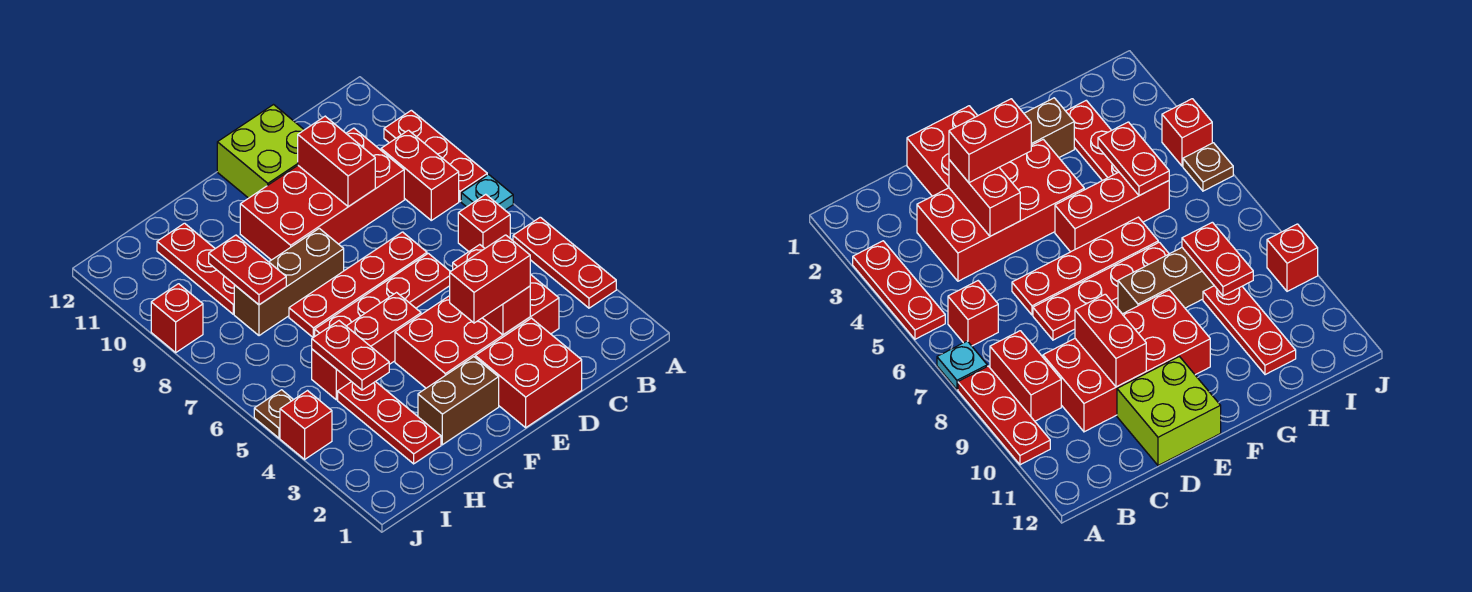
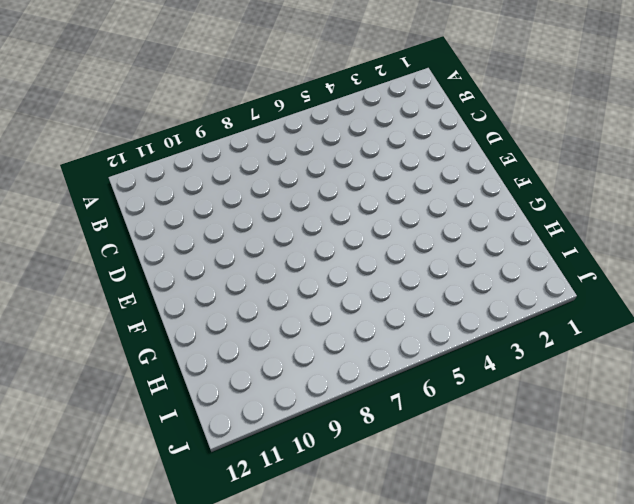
none -> red 1x3 plate [513,217,616,308]
none -> cyan 1x1 plate [461,174,513,210]
none -> red 1x3 plate [384,110,487,201]

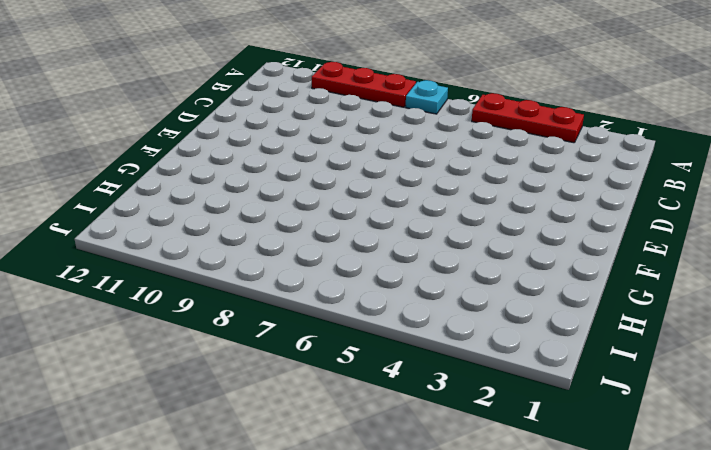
none -> red 1x1 brick [458,194,510,252]
none -> red 1x2 brick [381,130,459,220]
none -> red 2x4 brick [395,274,559,388]

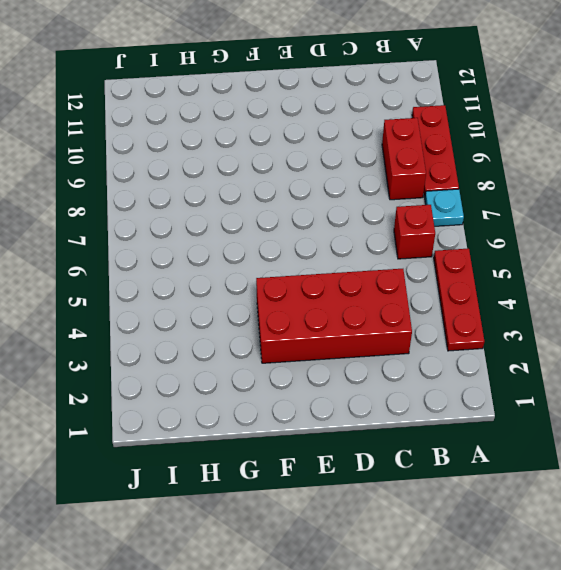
none -> red 2x4 brick [240,128,404,260]
none -> red 2x2 brick [475,318,582,427]
none -> red 1x4 plate [315,253,450,336]

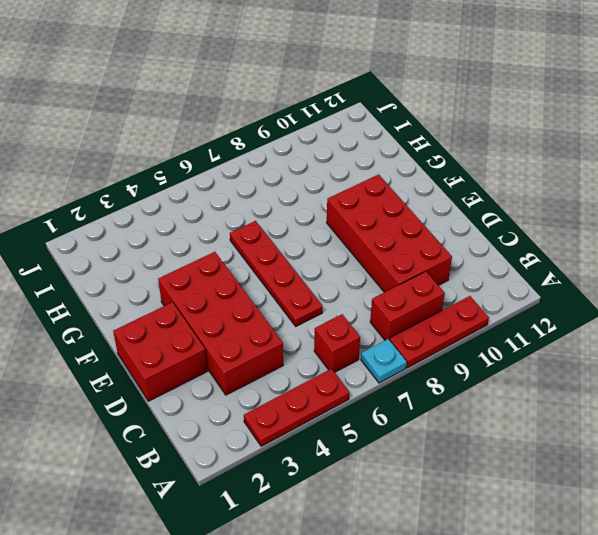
none -> red 1x4 plate [289,232,427,337]
none -> lime 2x2 brick [217,105,304,198]
none -> brown 1x2 brick [418,357,499,445]

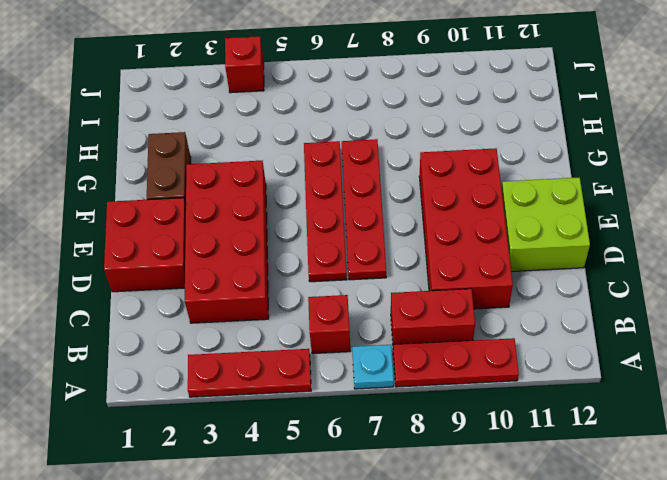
none -> red 1x3 brick [312,293,421,400]
none -> brown 1x3 brick [234,228,344,336]
none -> red 1x3 plate [338,381,441,464]

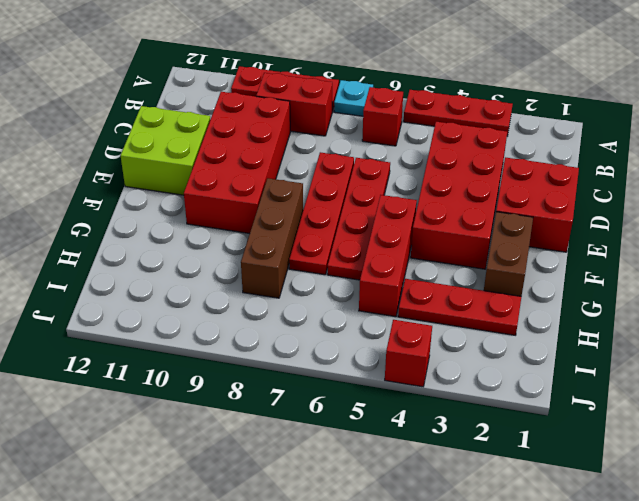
none -> red 1x3 plate [157,223,234,314]
none -> brown 1x1 plate [254,390,293,438]
none -> red 1x1 brick [151,284,203,352]

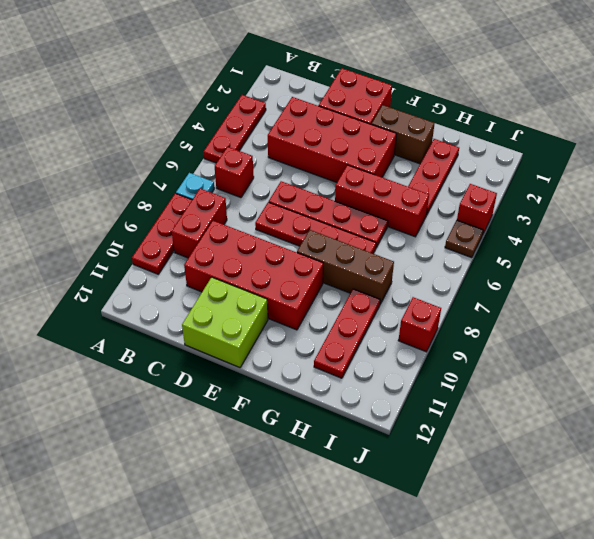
none -> red 1x2 brick [453,245,530,335]
none -> red 1x2 brick [298,116,375,207]
none -> red 1x2 plate [312,321,389,390]

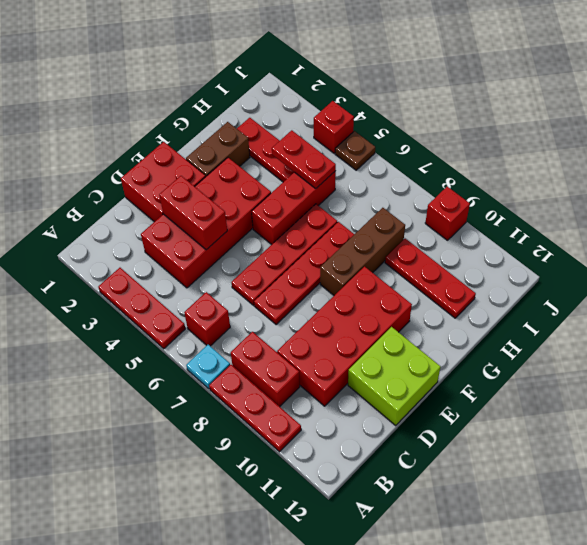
none -> red 1x2 brick [298,116,375,207]
none -> red 1x2 plate [209,235,286,305]
none -> red 1x2 brick [450,235,530,323]

